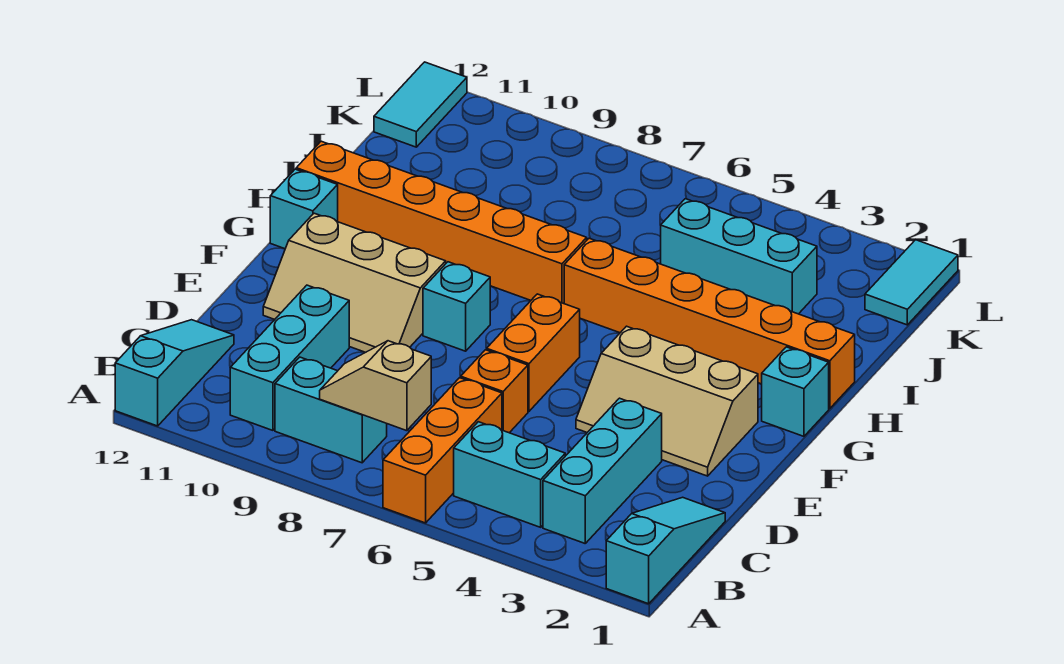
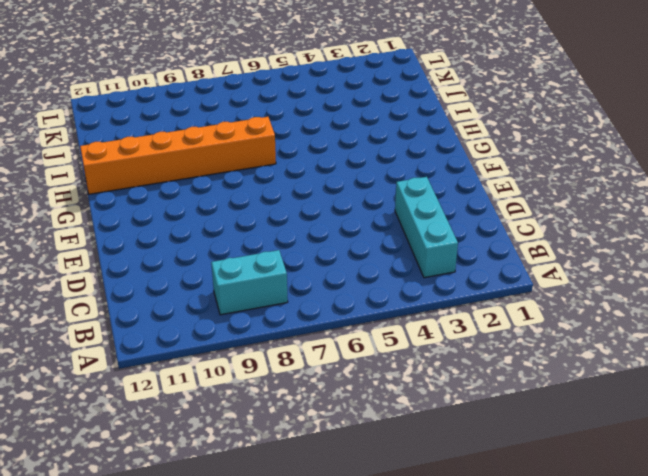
none -> cyan 1x3 slope [606,497,725,604]
none -> orange 1x3 brick [383,378,502,523]
none -> cyan 1x3 slope [115,320,234,426]

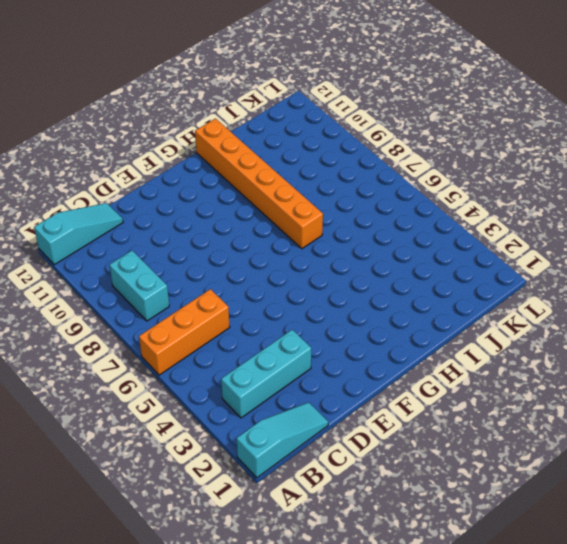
none -> cyan 1x2 brick [454,422,565,527]
none -> cyan 1x3 brick [230,285,349,430]
none -> orange 1x1 brick [461,350,528,433]

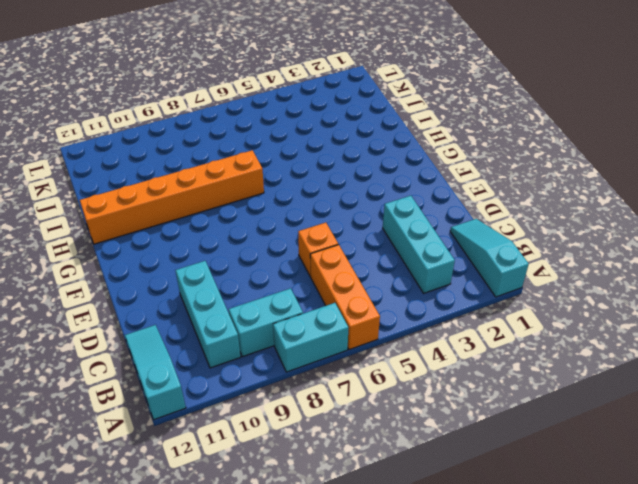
cyan 1x2 brick [273,303,348,372] -> cyan 1x2 brick moved to [454,422,565,527]
none -> tan 2x3 slope [576,326,758,476]
none -> orange 1x2 brick [487,294,580,411]
none -> tan 2x3 slope [263,213,446,352]

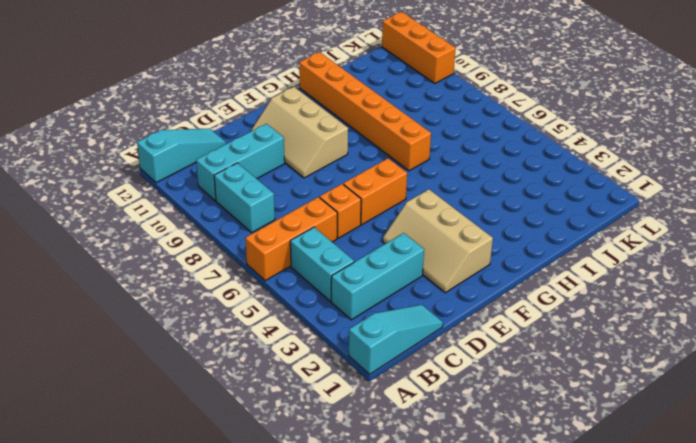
orange 1x3 brick [382,12,456,84] -> cyan 1x2 tile [374,62,467,147]
none -> cyan 1x1 brick [423,262,490,351]
none -> cyan 1x1 brick [762,347,829,436]
none -> cyan 1x1 brick [270,169,338,249]

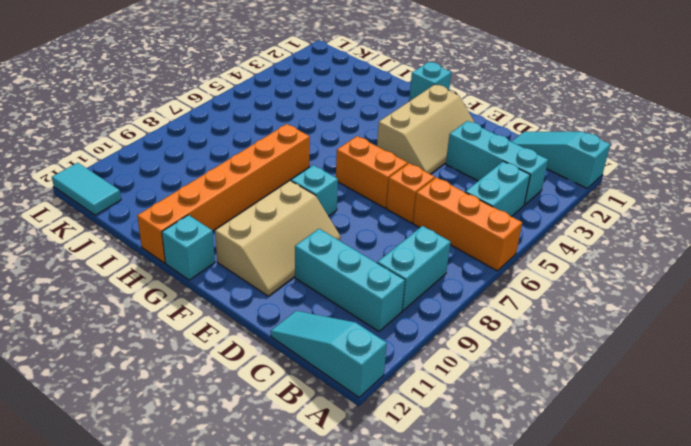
none -> orange 1x6 brick [564,238,855,409]
none -> cyan 1x3 brick [661,199,817,314]
none -> cyan 1x2 tile [865,240,958,325]

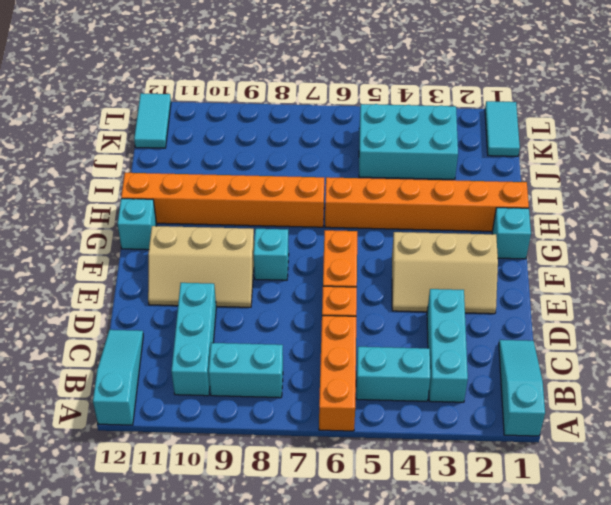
cyan 2x3 brick [359,104,458,179] -> cyan 1x3 brick [661,199,817,314]
none -> tan 1x2 slope [320,341,431,431]

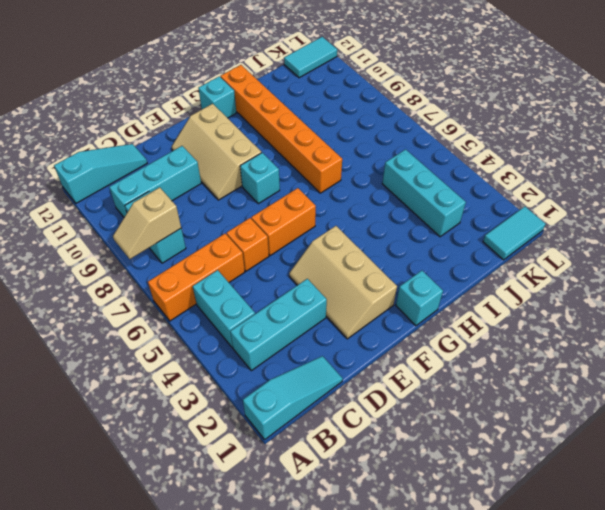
tan 1x2 slope [113,187,181,259] -> tan 1x2 slope turned to [320,341,431,431]
none -> orange 1x6 brick [564,238,855,409]

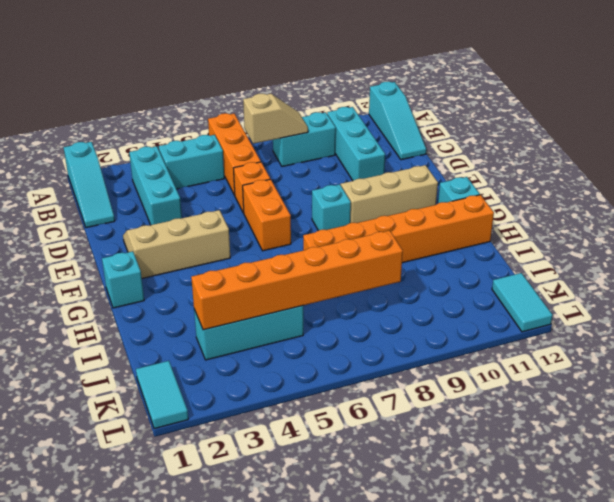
orange 1x6 brick [191,231,403,330] -> orange 1x6 brick moved to [564,238,855,409]

